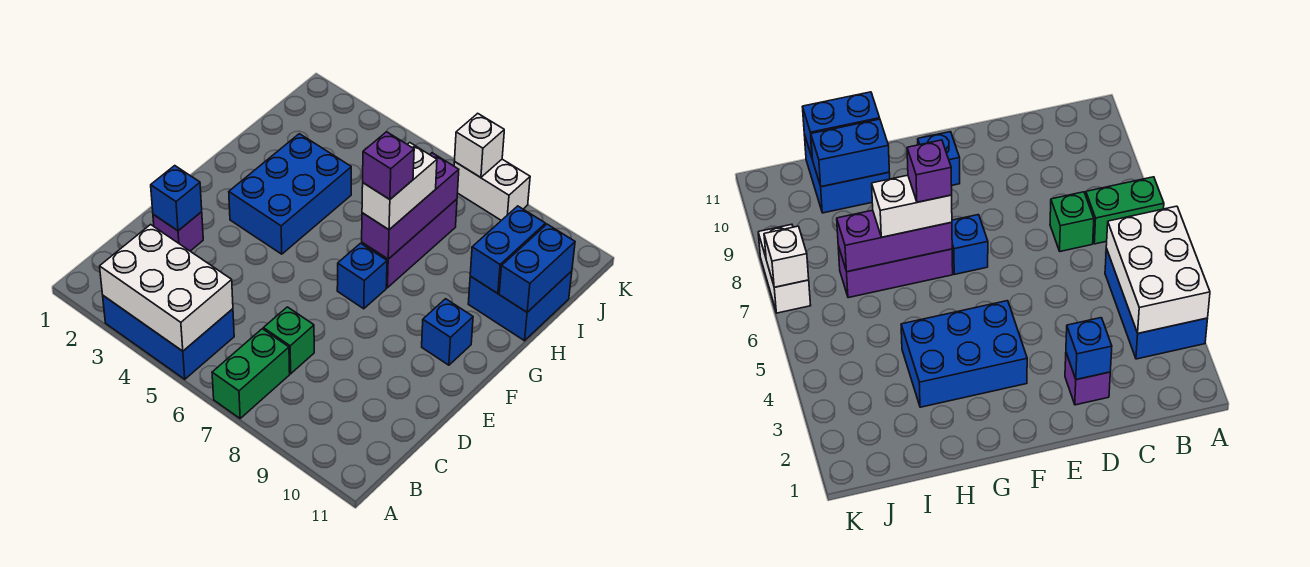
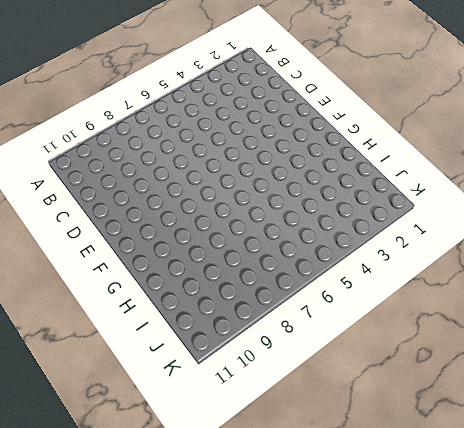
none -> blue 2x3 brick [103,296,234,379]
none -> green 1x2 brick [212,329,290,418]
none -> green 1x1 brick [263,307,314,374]

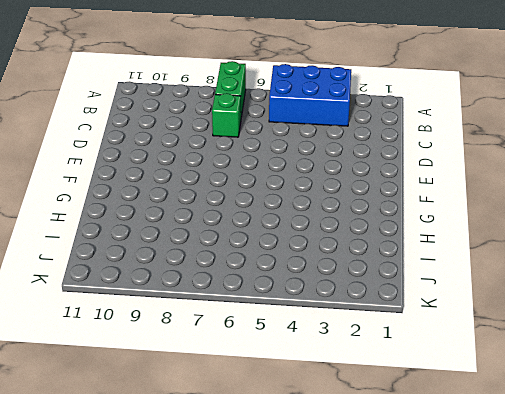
none -> purple 1x1 brick [153,212,203,251]
none -> blue 2x3 brick [229,134,351,254]
none -> blue 1x1 brick [337,243,387,309]

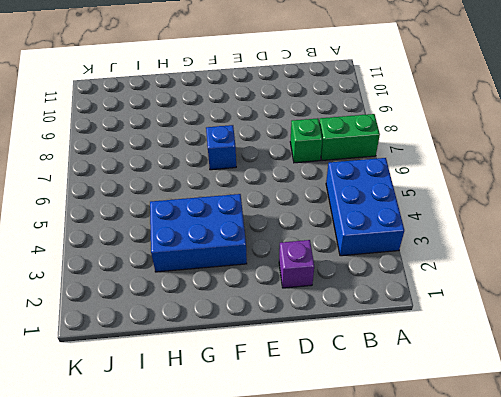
none -> blue 1x1 brick [422,299,473,365]
none -> purple 1x3 brick [362,199,457,288]
none -> blue 2x2 brick [468,271,572,341]

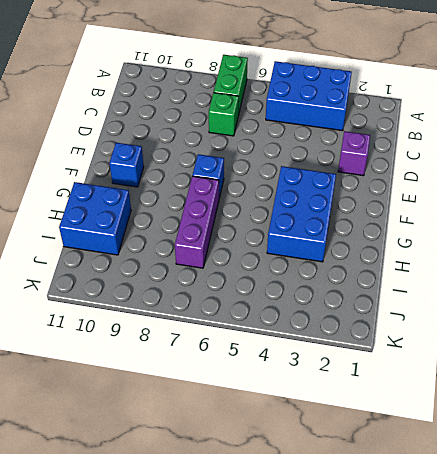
none -> white 1x2 brick [454,159,530,220]
none -> white 2x3 brick [100,225,233,351]
none -> blue 1x1 brick [151,166,202,231]

